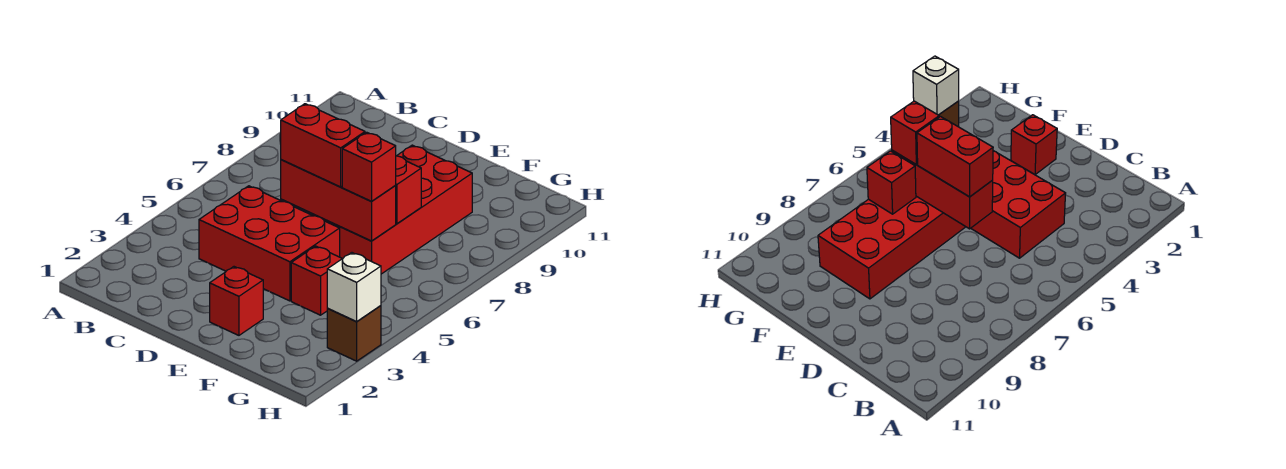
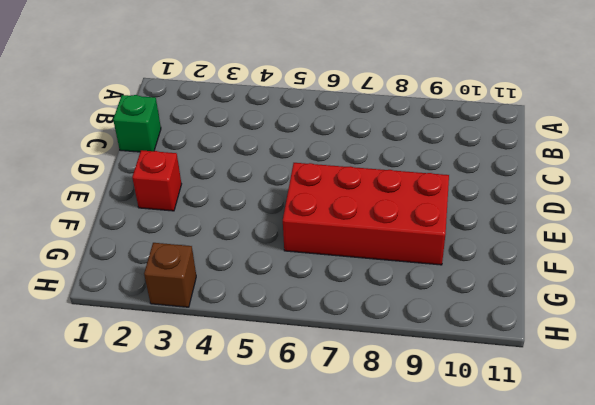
green 1x1 brick [113,95,161,152] -> none
none -> red 2x3 brick [199,186,340,301]
none -> red 1x1 brick [291,246,342,315]

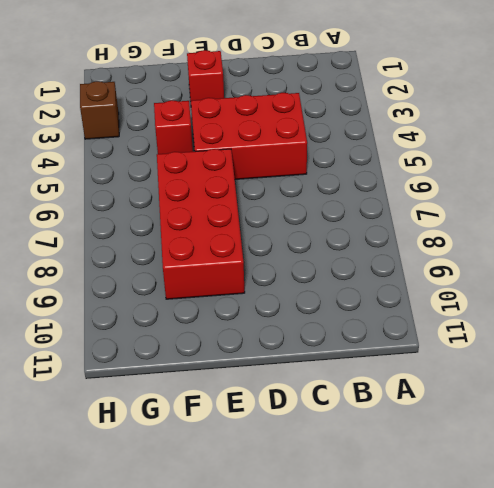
none -> red 1x3 brick [281,160,396,241]
none -> red 1x1 brick [396,156,421,224]

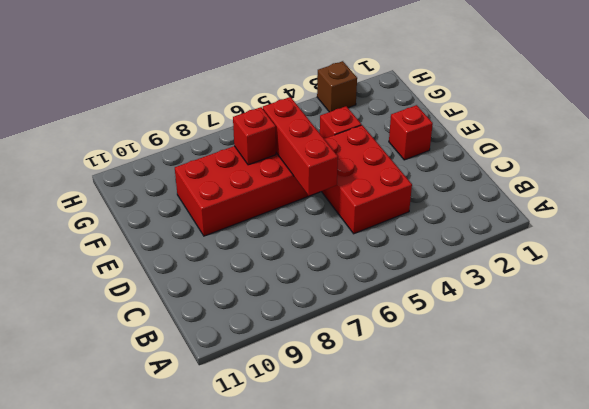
none -> white 1x1 brick [327,253,381,321]
none -> red 1x2 brick [281,104,365,187]

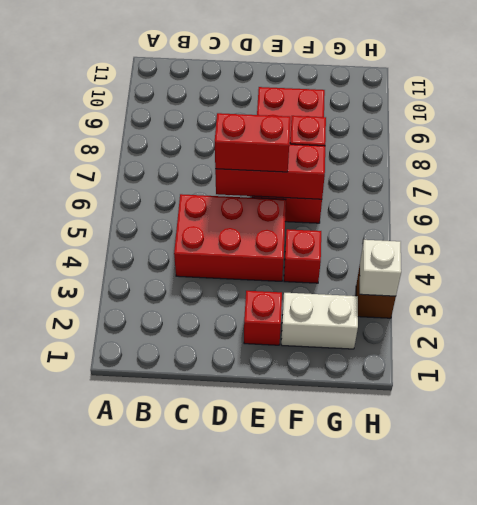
white 1x2 brick [281,293,358,349] -> none
none -> red 1x1 brick [342,132,396,201]

